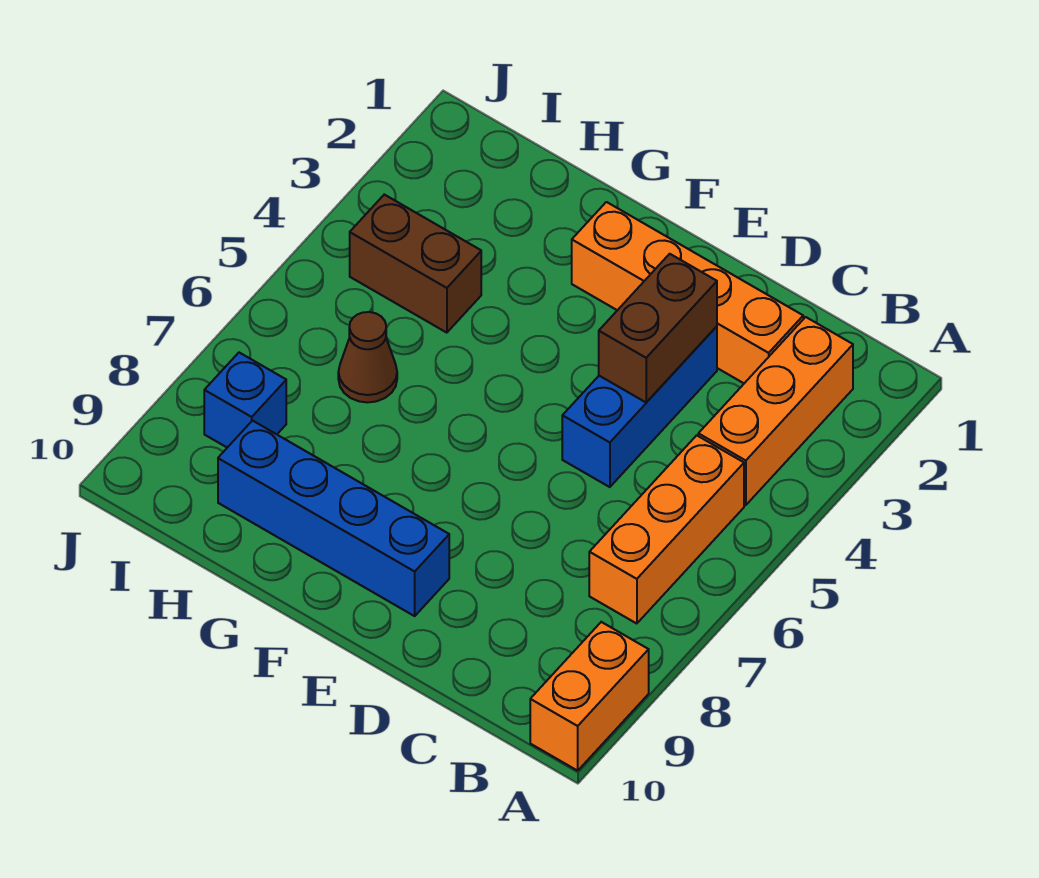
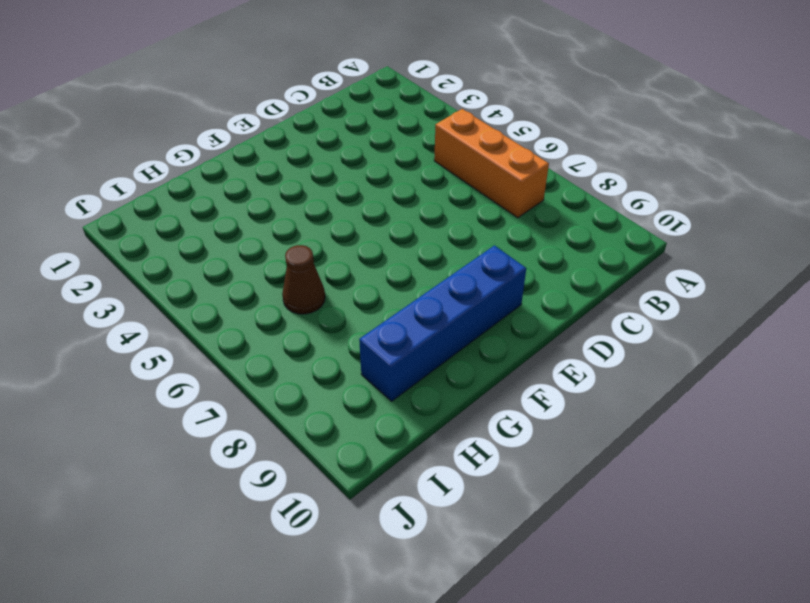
none -> orange 1x2 brick [530,622,649,771]
none -> orange 1x3 brick [698,317,853,505]

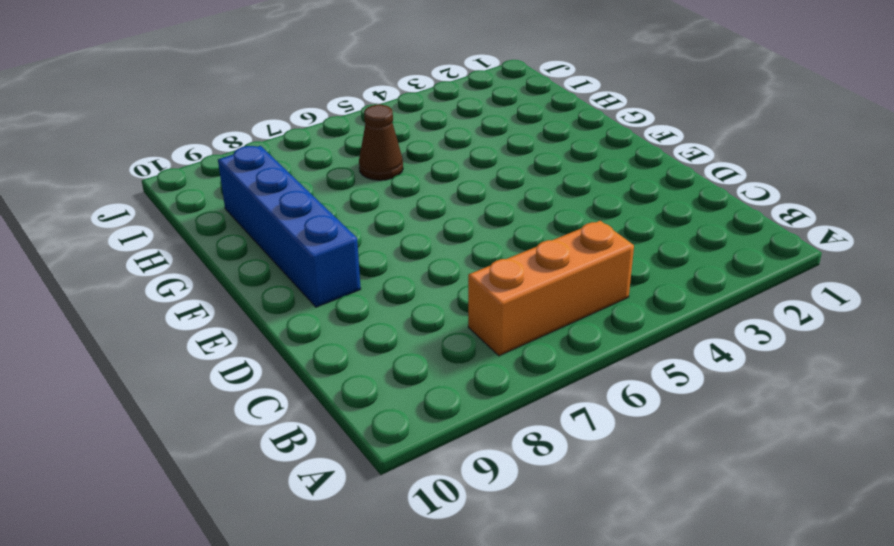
none -> orange 1x2 brick [530,622,649,771]
none -> orange 1x3 brick [698,317,853,505]

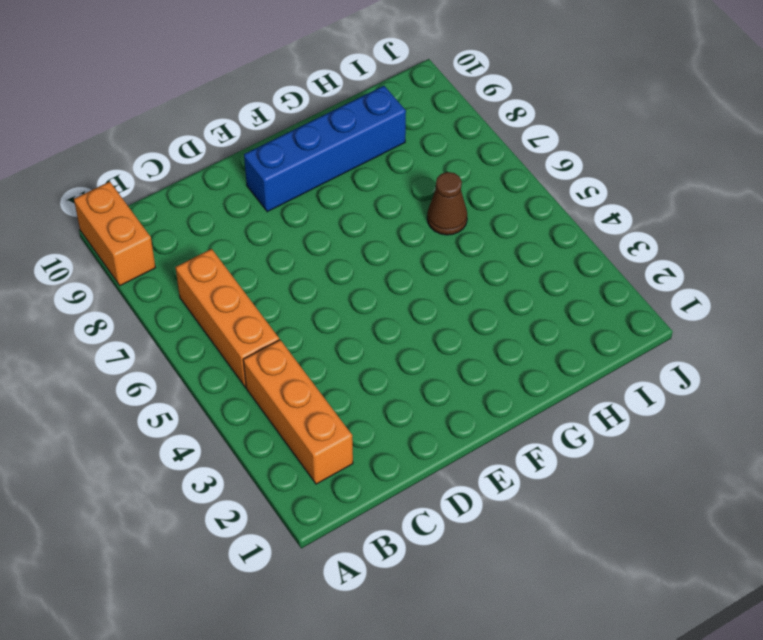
none -> orange 1x4 brick [572,202,803,383]
none -> blue 1x3 brick [562,326,717,487]

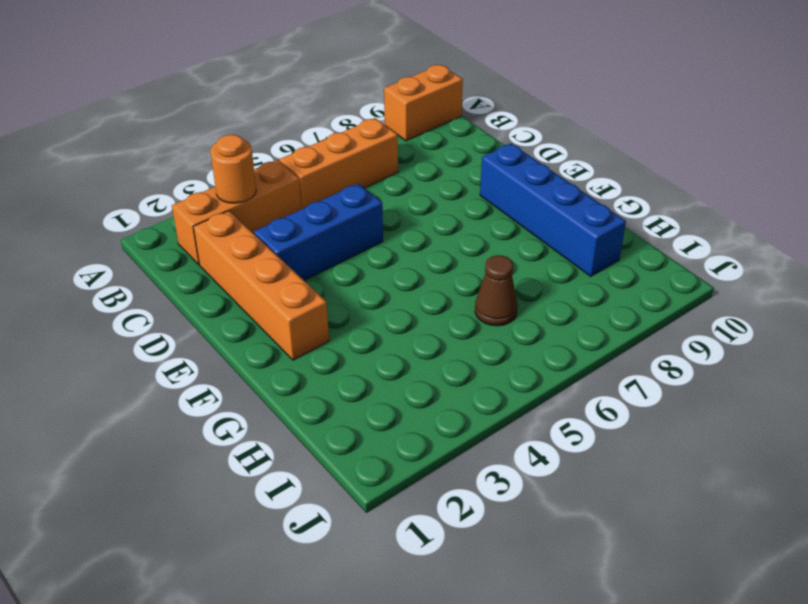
orange 1x1 round brick [210,135,256,203] -> none
none -> brown 1x2 brick [350,195,481,333]
none -> blue 1x1 brick [204,353,286,448]

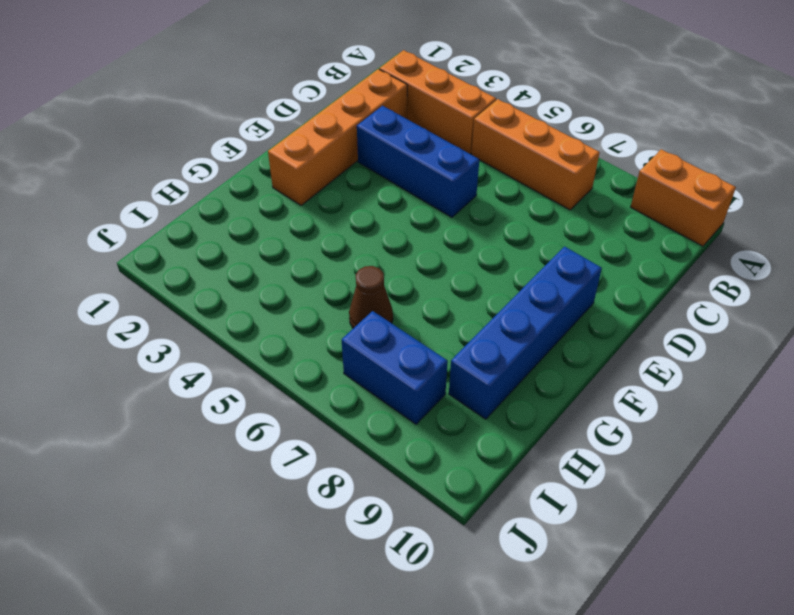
blue 1x2 brick [342,311,448,424] -> blue 1x1 brick [204,353,286,448]
none -> brown 1x2 brick [350,195,481,333]
none -> brown 1x2 brick [599,254,717,402]

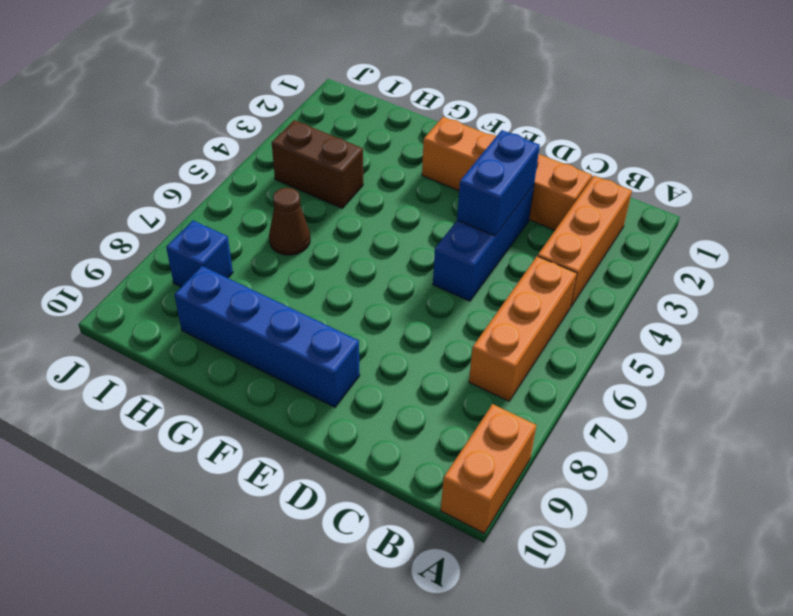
blue 1x2 brick [457,130,540,236] -> brown 1x2 brick [599,254,717,402]

